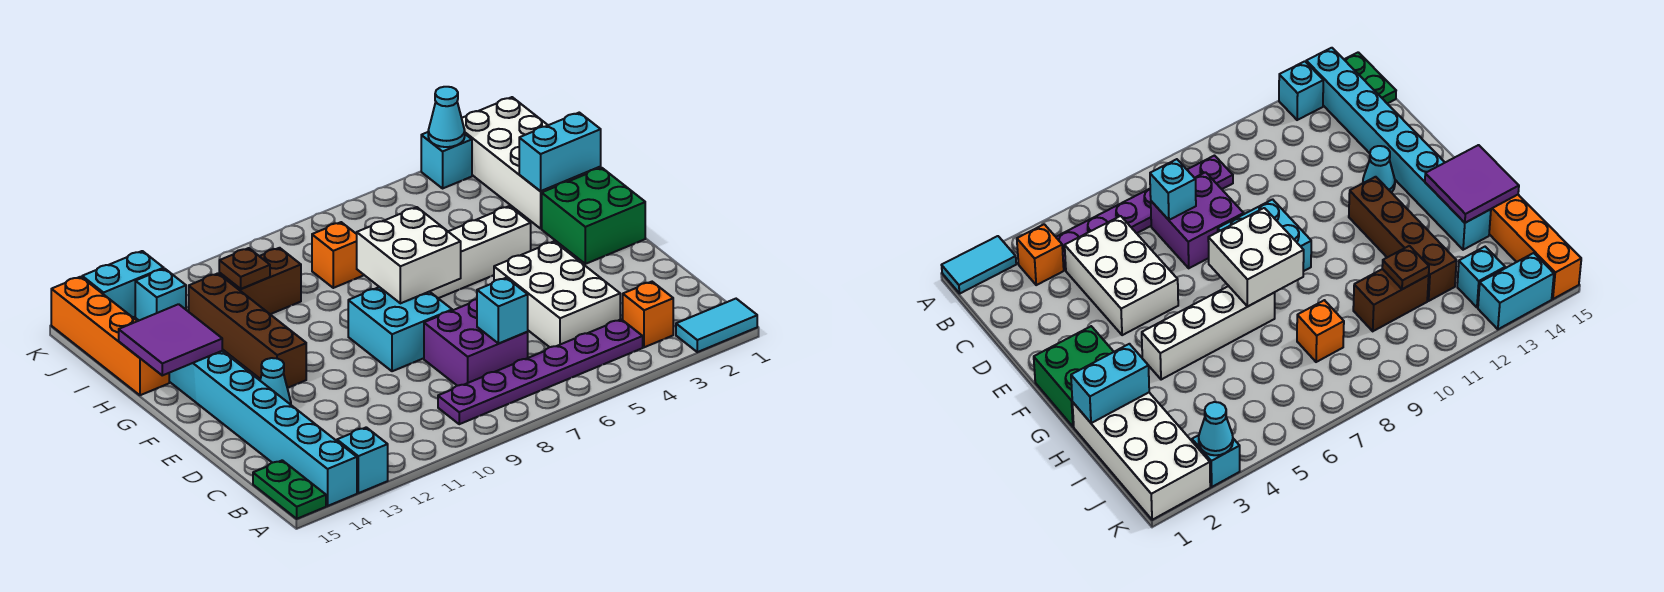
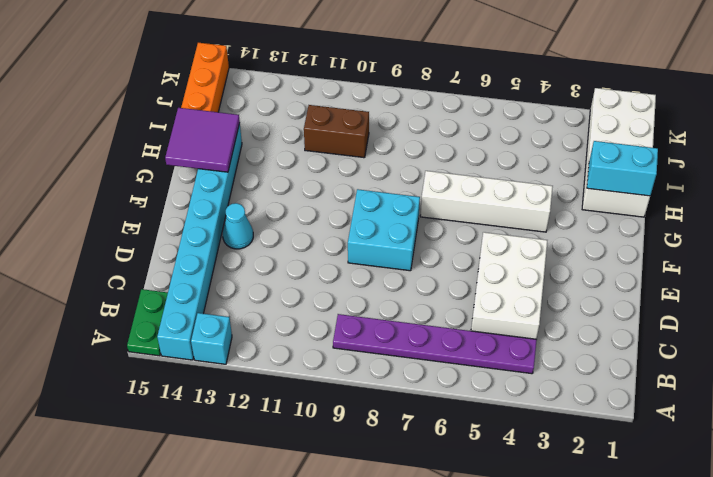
none -> cyan 1x2 tile [676,299,757,352]
none -> orange 1x1 brick [623,282,673,347]
none -> purple 2x2 brick [424,299,528,386]

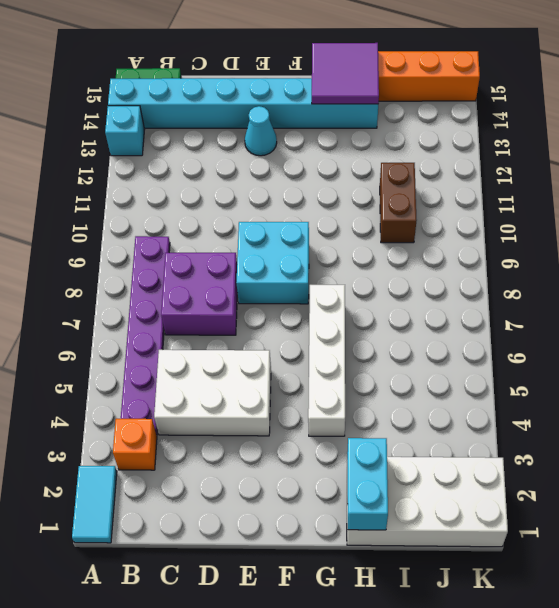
none -> green 2x2 brick [542,168,645,264]
none -> brown 1x4 brick [189,273,306,388]
none -> orange 1x1 brick [312,222,363,288]

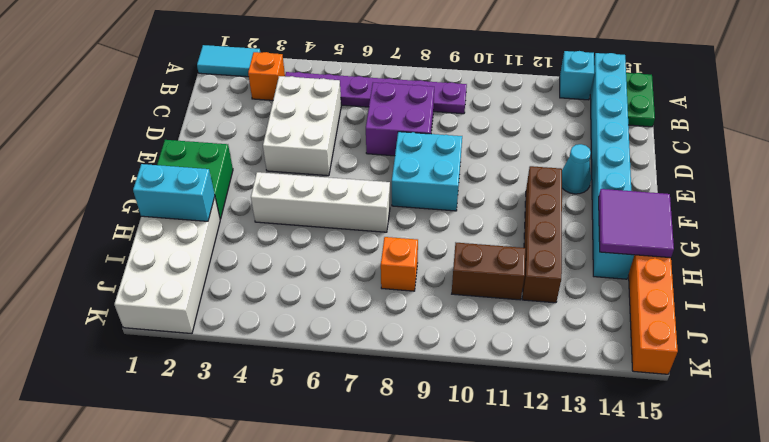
none -> cyan 1x1 brick [135,269,186,320]
none -> cyan 1x1 brick [421,132,472,188]
none -> cyan 1x2 brick [82,251,164,317]

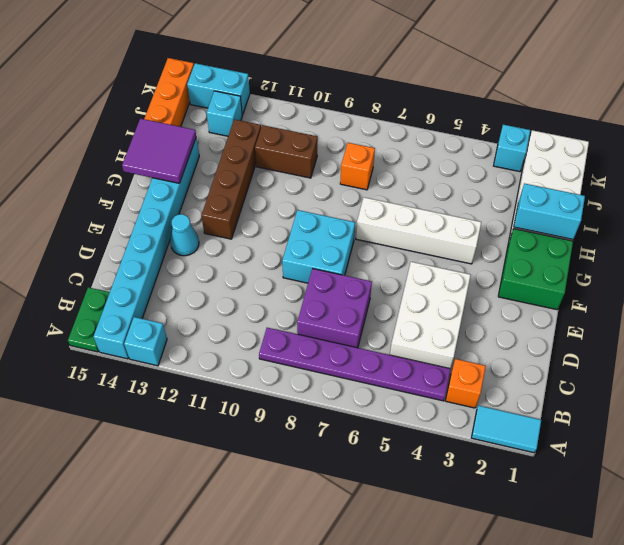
none -> cyan 1x1 brick [477,278,528,344]
none -> white 2x2 brick [357,207,461,303]
none -> brown 1x1 plate [219,248,270,289]

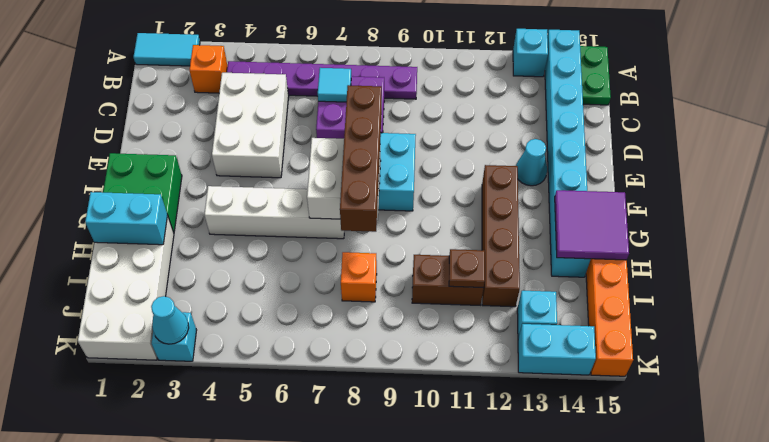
cyan 1x1 tile [318,68,351,102] -> cyan 1x1 brick [477,278,528,344]
brown 1x4 brick [340,85,382,232] -> none

